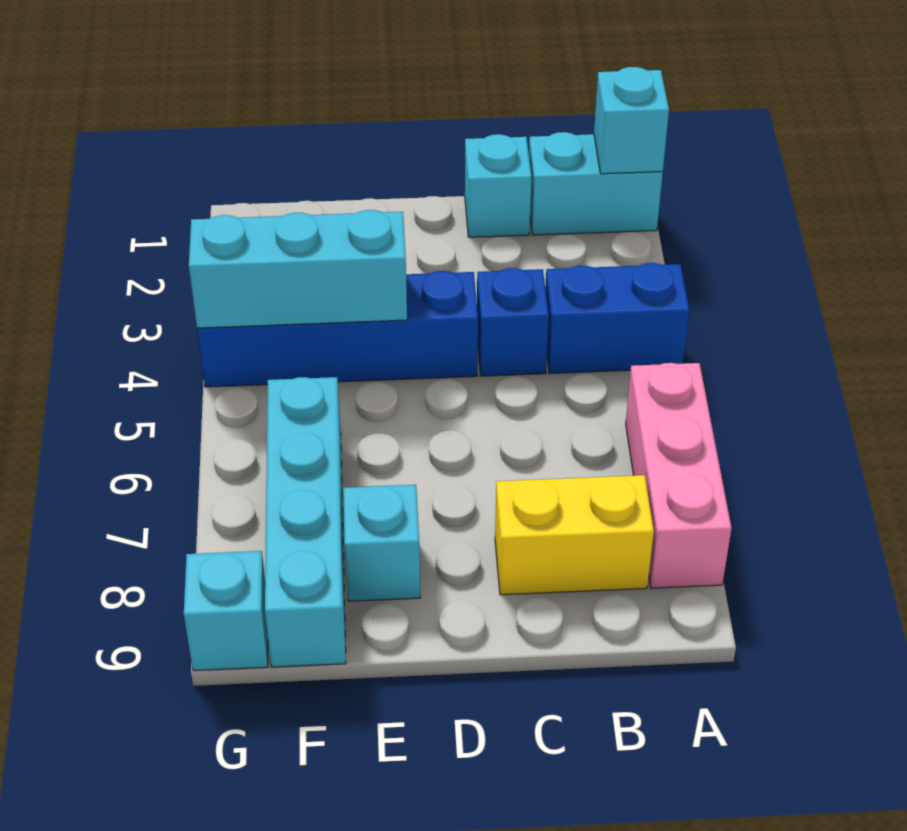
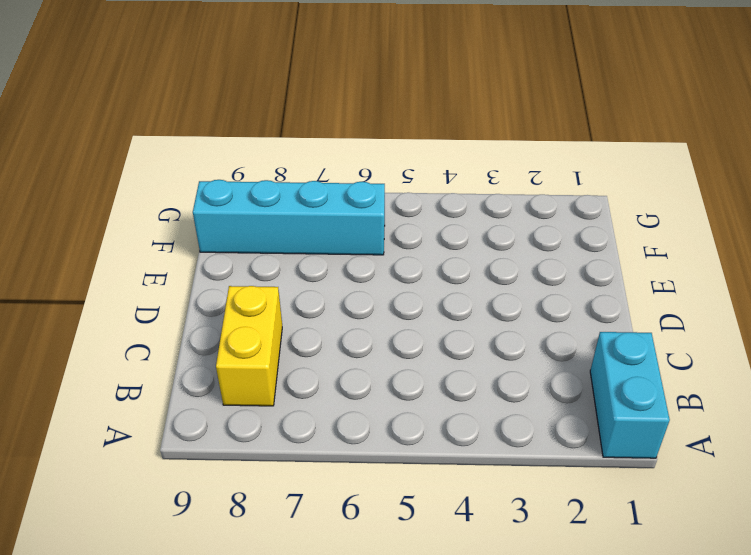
none -> blue 1x2 brick [545,263,689,374]
none -> pink 1x3 brick [626,363,732,588]
none -> cyan 1x1 brick [465,134,531,237]

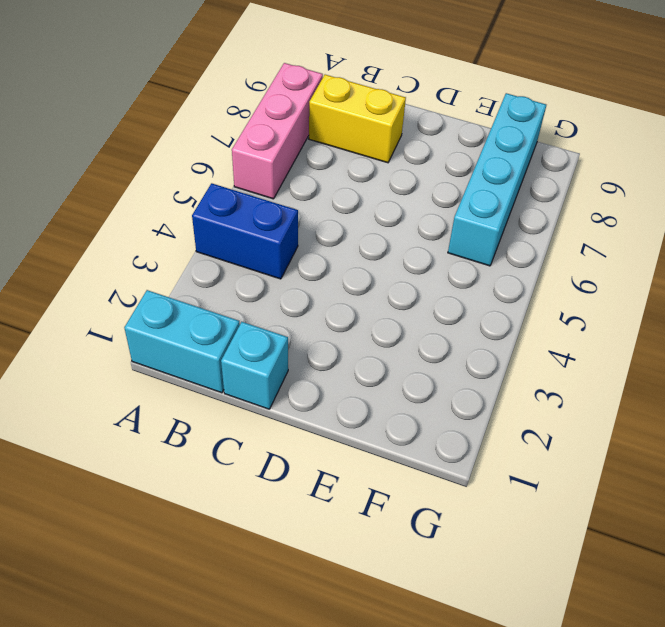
none -> blue 1x1 brick [477,268,549,376]
none -> blue 1x4 brick [197,271,478,387]
none -> cyan 1x1 brick [343,485,421,601]

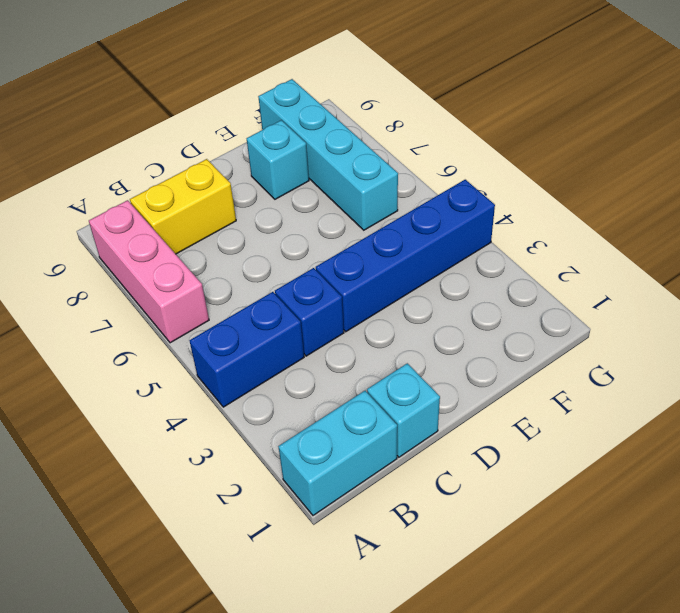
none -> cyan 1x1 brick [184,551,268,671]
none -> cyan 1x1 brick [594,67,669,174]
none -> cyan 1x3 brick [189,210,407,328]

